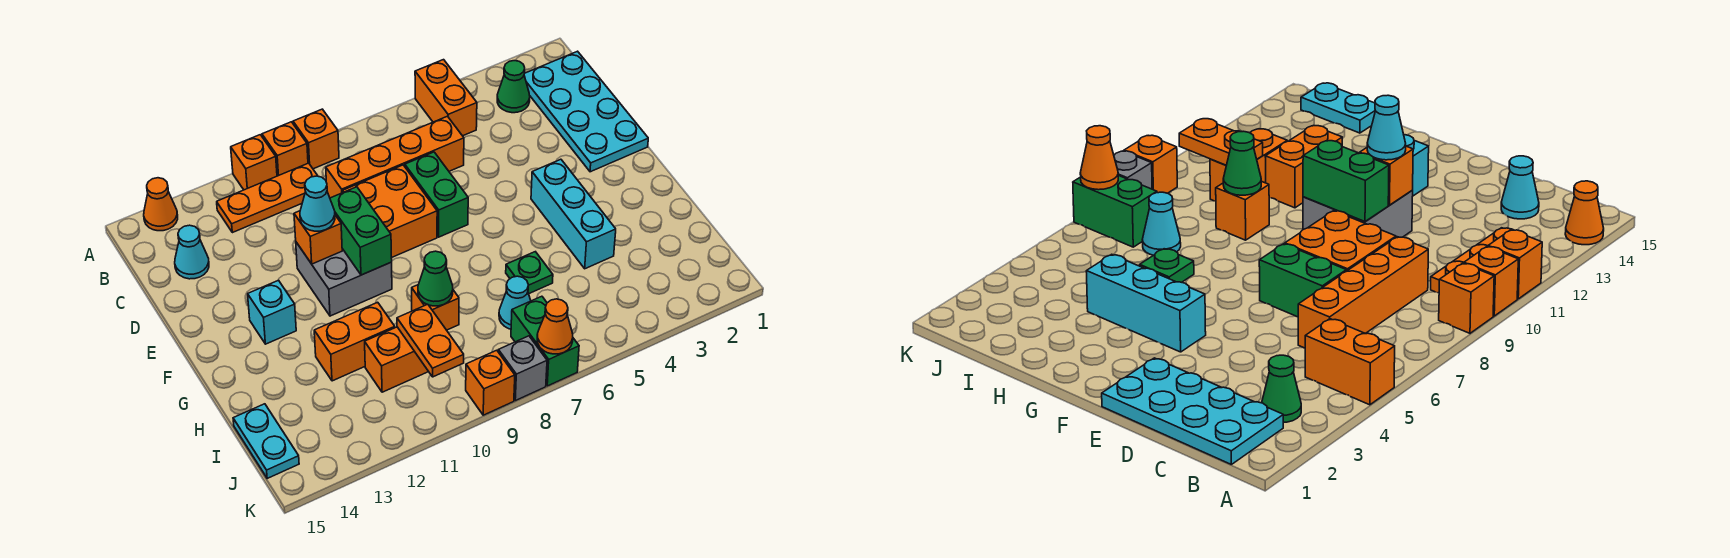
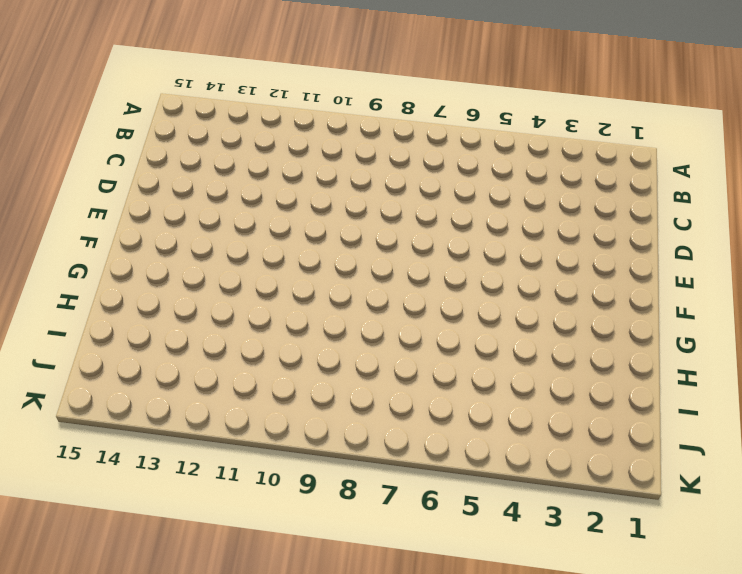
none -> orange 1x2 brick [415,60,477,136]
none -> orange 1x1 brick [293,109,339,169]
none -> orange 1x1 brick [262,122,308,176]
none -> orange 1x1 brick [231,135,277,190]

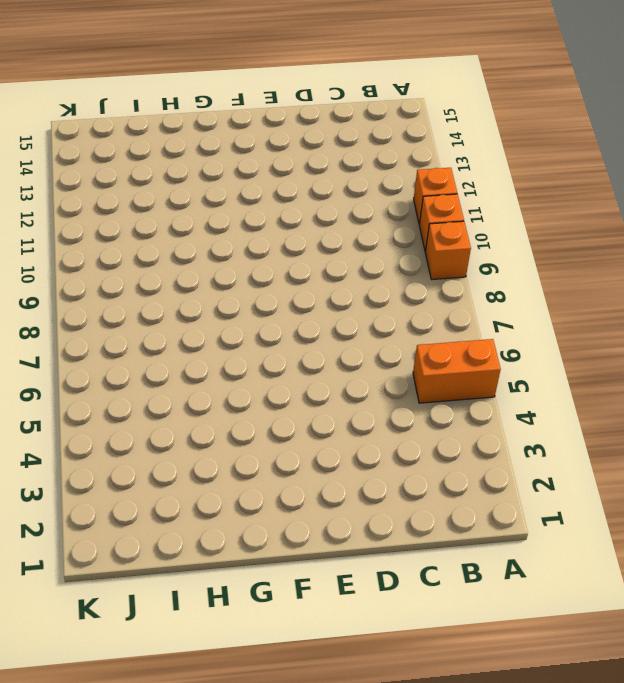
none -> orange 1x1 cone [144,178,178,231]
none -> cyan 2x4 plate [524,51,648,172]
none -> green 1x1 cone [497,61,530,113]
none -> orange 1x3 plate [217,163,318,233]

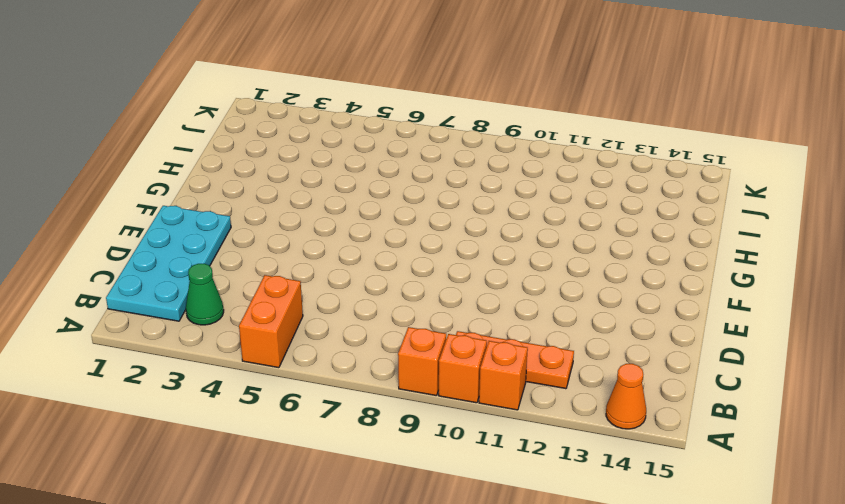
none -> orange 1x4 brick [326,116,464,198]
none -> cyan 1x1 cone [175,225,209,279]
none -> green 1x2 brick [405,152,468,237]
none -> orange 2x2 brick [342,165,437,258]

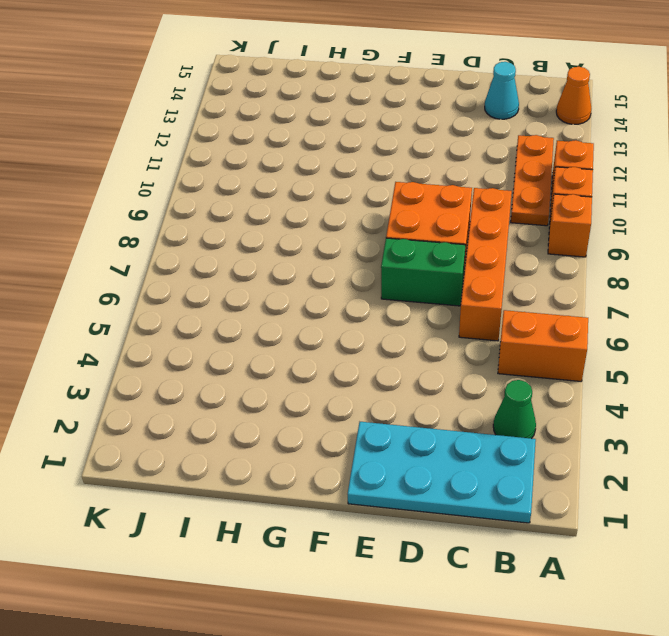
none -> grey 2x2 brick [296,242,392,316]
none -> cyan 1x3 brick [531,159,616,269]
none -> cyan 1x1 brick [248,280,296,344]
none -> green 1x1 plate [506,252,553,293]

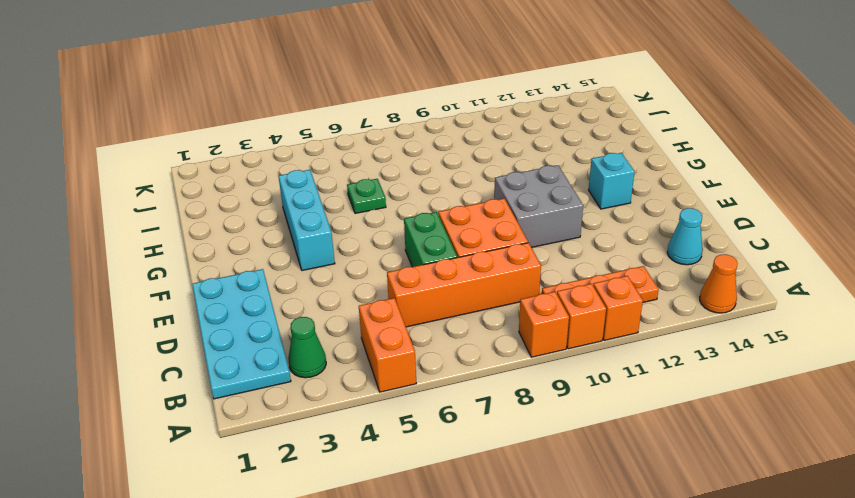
none -> orange 1x1 brick [412,285,459,330]
none -> orange 1x2 brick [314,302,395,381]
none -> cyan 1x1 cone [499,276,531,329]
none -> orange 1x2 brick [365,327,429,392]

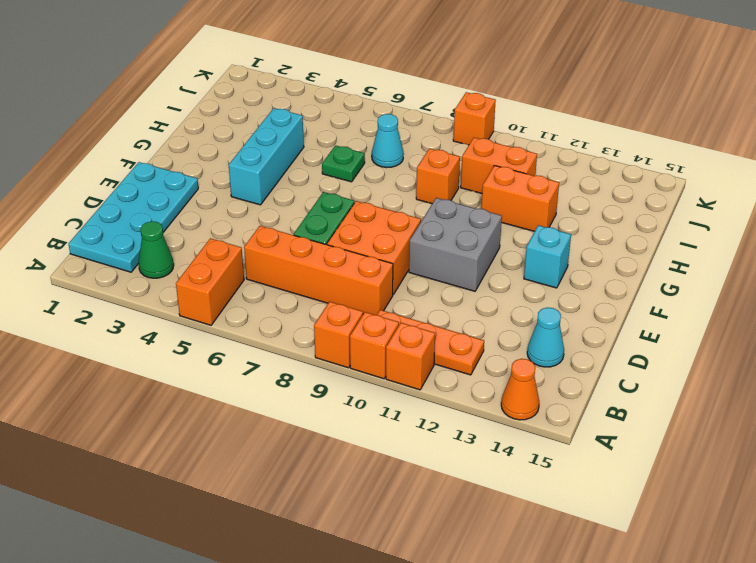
none -> cyan 1x2 plate [233,404,299,478]
none -> green 1x2 brick [511,296,579,386]
none -> grey 1x1 brick [498,336,547,401]
none -> green 1x2 brick [330,187,392,275]

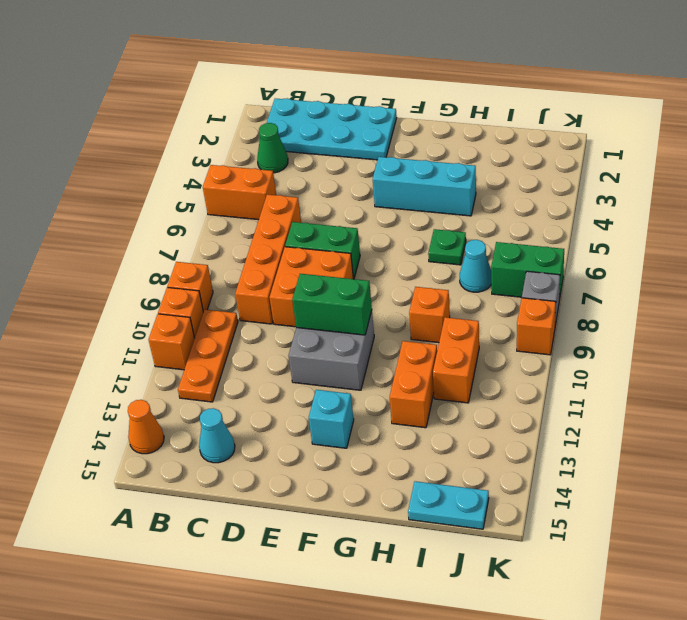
none -> orange 1x1 brick [294,211,342,264]
none -> green 1x1 cone [418,251,453,306]
none -> orange 1x2 plate [397,304,464,377]
none -> orange 1x1 cone [537,299,573,354]

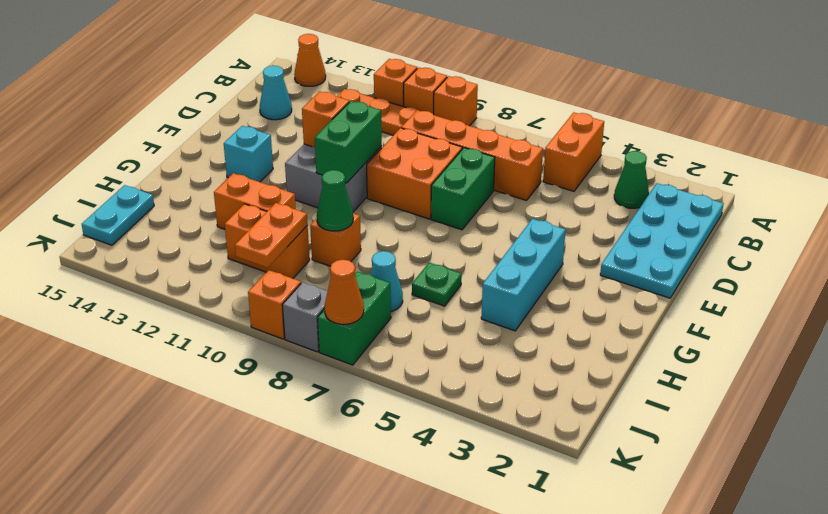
none -> cyan 1x1 cone [300,176,335,231]

